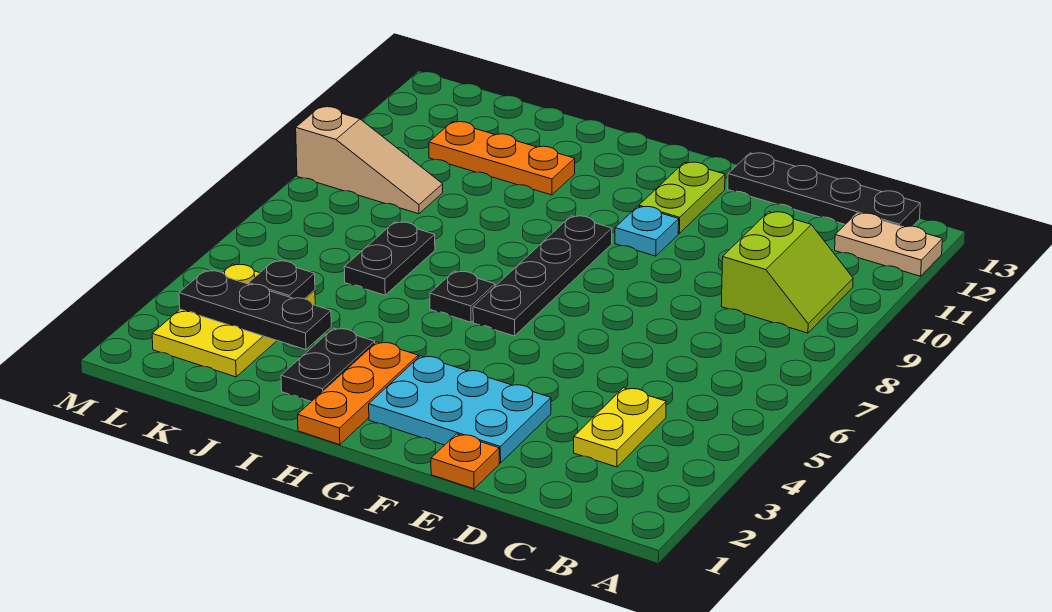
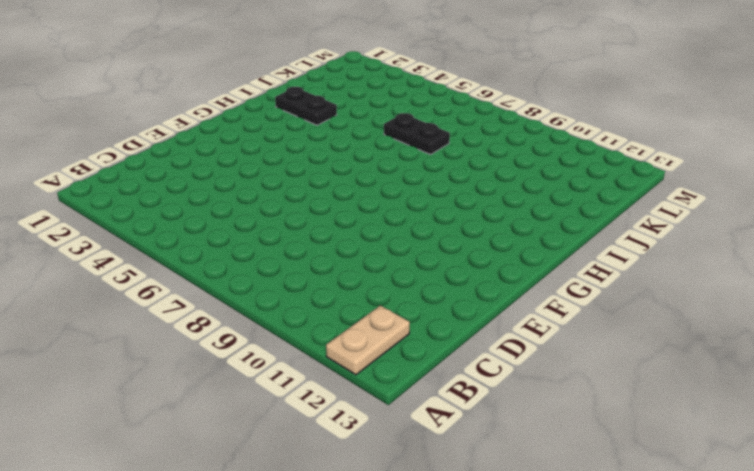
none -> lime 2x2 slope [721,212,853,333]
none -> black 1x4 plate [728,153,920,227]
none -> yellow 1x2 plate [574,388,666,467]

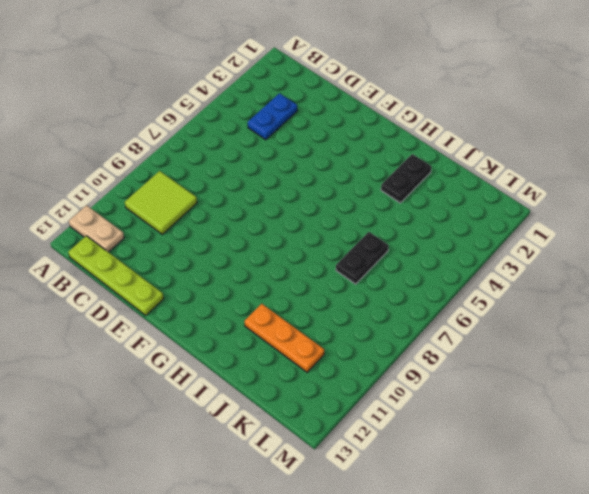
lime 2x2 tile [125,171,197,234] -> lime 2x2 slope [721,212,853,333]
lime 1x4 plate [68,236,164,315] -> black 1x4 plate [728,153,920,227]
blue 1x2 plate [248,93,297,140] -> yellow 1x2 plate [574,388,666,467]
none -> orange 1x1 plate [431,434,499,489]
none -> cyan 2x3 plate [369,356,551,463]
none -> cyan 1x1 plate [615,206,679,256]

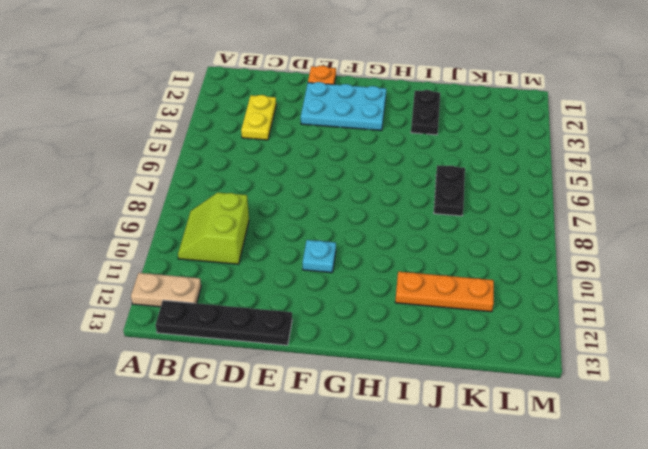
none -> lime 1x2 plate [639,162,725,233]
none -> black 1x4 plate [473,216,612,336]
none -> orange 1x3 plate [298,342,418,445]

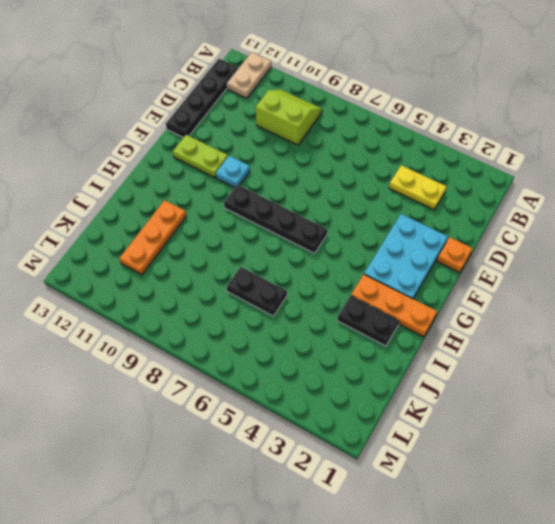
none -> black 1x1 plate [430,271,495,322]
none -> yellow 2x3 plate [152,264,315,377]
none -> tan 1x3 slope [296,107,443,214]

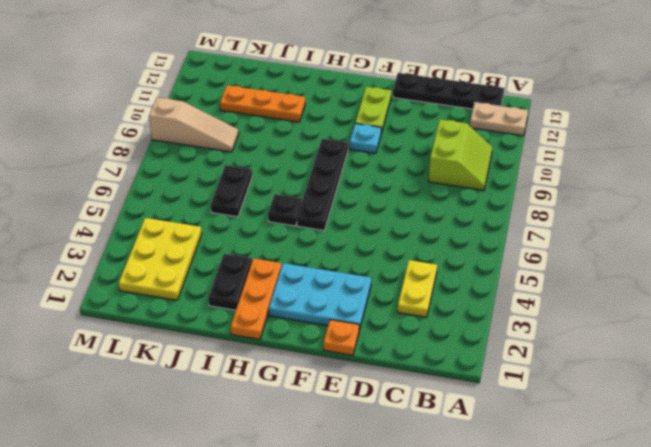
none -> black 1x3 plate [179,271,331,350]
none -> black 1x1 plate [249,261,315,299]

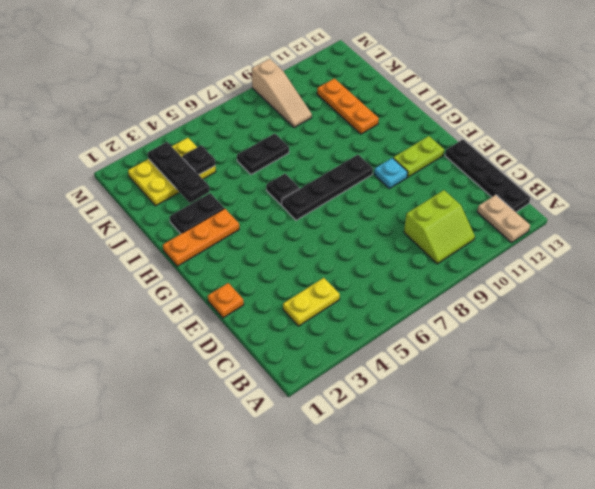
none -> cyan 2x3 plate [369,356,551,463]

